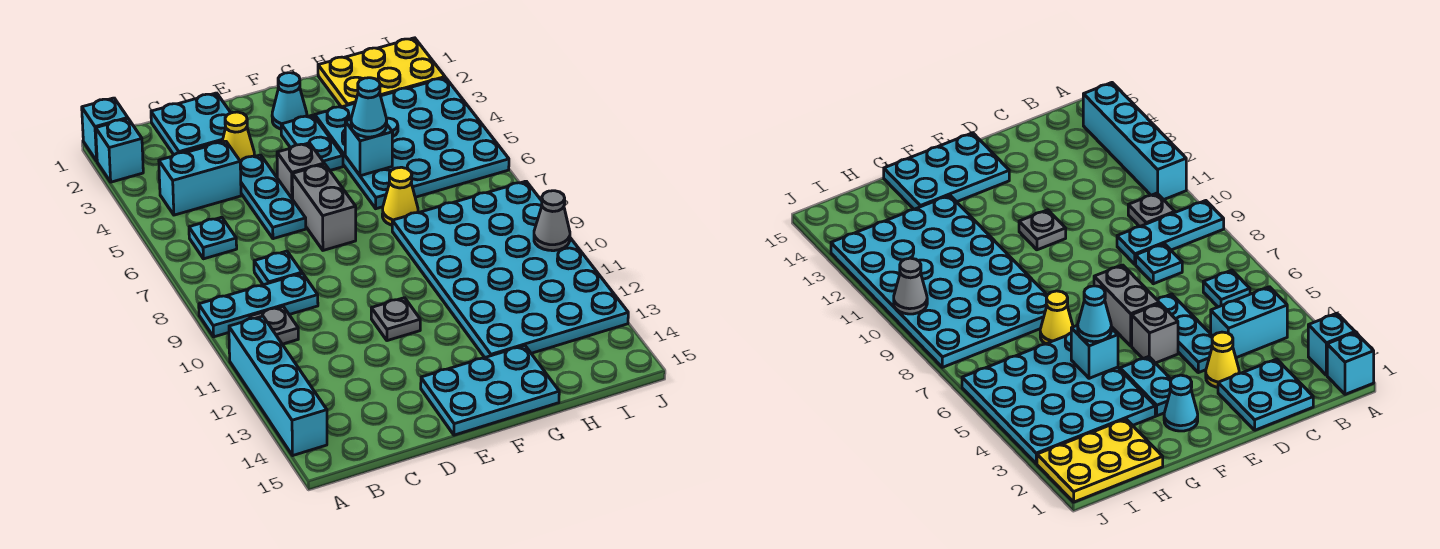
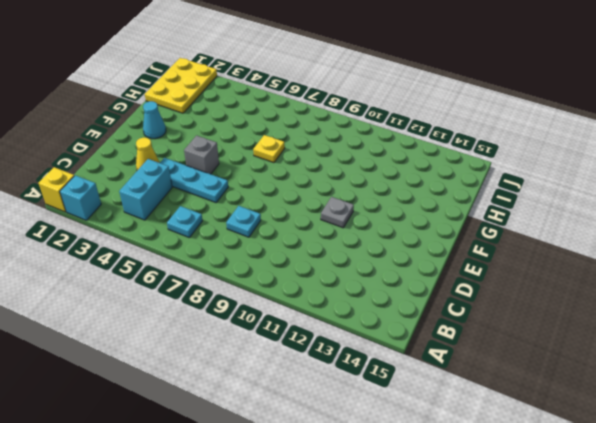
yellow 1x1 brick [39,167,74,212] -> cyan 1x1 brick [82,98,128,161]
yellow 1x1 plate [253,135,285,163] -> yellow 1x1 cone [382,167,418,225]
none -> cyan 1x3 plate [199,273,318,337]
none -> cyan 1x4 brick [229,316,327,456]
none -> grey 1x1 plate [250,306,298,344]

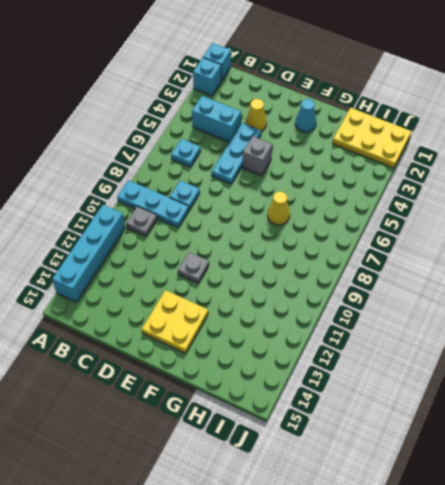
yellow 2x2 plate [142,290,208,353] -> cyan 2x3 plate [421,346,559,435]
none -> cyan 2x2 plate [151,93,231,155]
none -> grey 1x2 brick [292,164,356,250]
none -> cyan 1x2 plate [281,115,343,170]

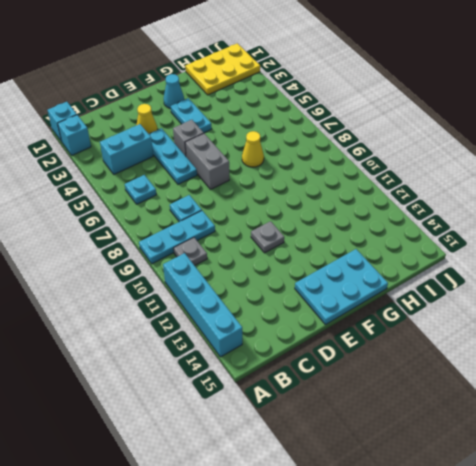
none -> cyan 2x2 plate [151,93,231,155]
none -> cyan 4x4 plate [315,78,509,209]
none -> cyan 4x6 plate [392,181,628,358]

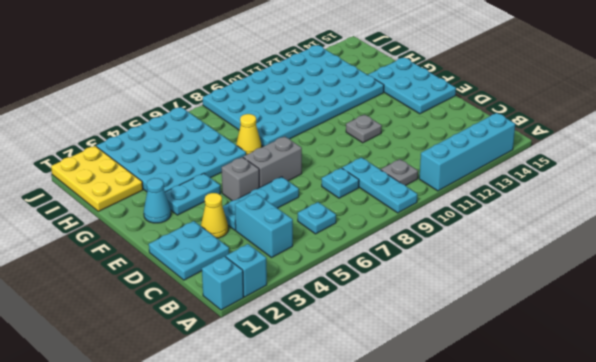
none -> cyan 1x1 brick [345,120,393,176]
none -> grey 1x1 cone [534,191,570,251]
none -> cyan 1x1 cone [351,78,387,137]

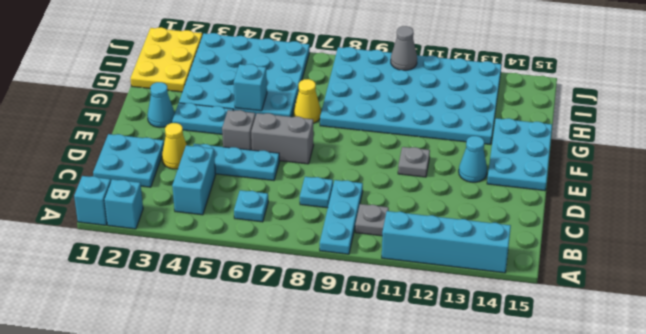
cyan 1x1 cone [459,136,487,182] -> cyan 1x1 cone moved to [351,78,387,137]

